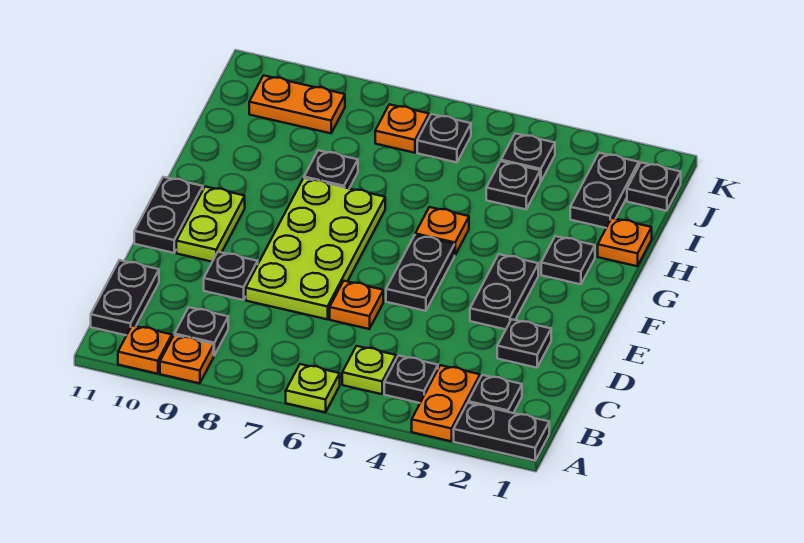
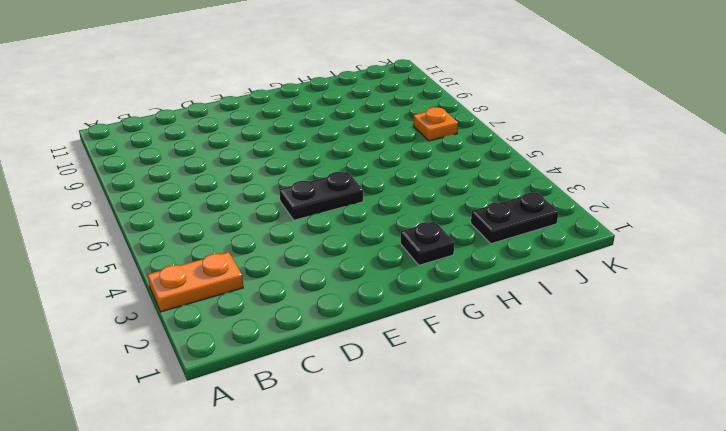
none -> black 1x2 plate [454,403,549,461]
none -> lime 1x1 plate [286,364,340,412]
none -> orange 1x1 plate [160,335,214,383]

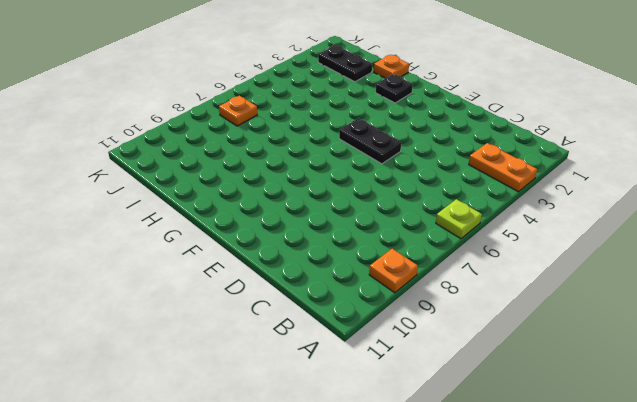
none -> black 1x2 plate [454,403,549,461]
none -> orange 1x1 plate [118,325,172,374]
none -> black 1x1 plate [468,375,522,413]

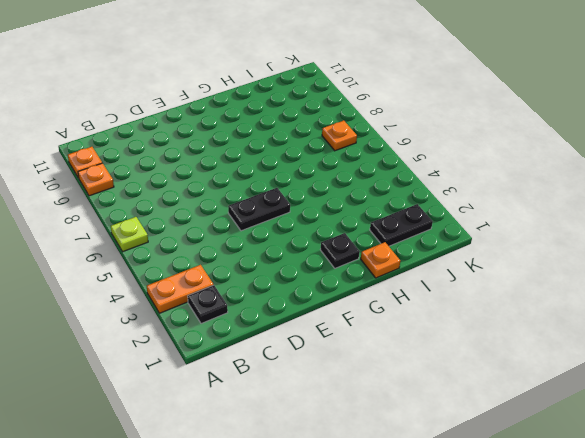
none -> black 1x2 plate [454,403,549,461]
none -> black 1x1 plate [384,356,438,403]
none -> lime 1x1 plate [342,346,396,394]

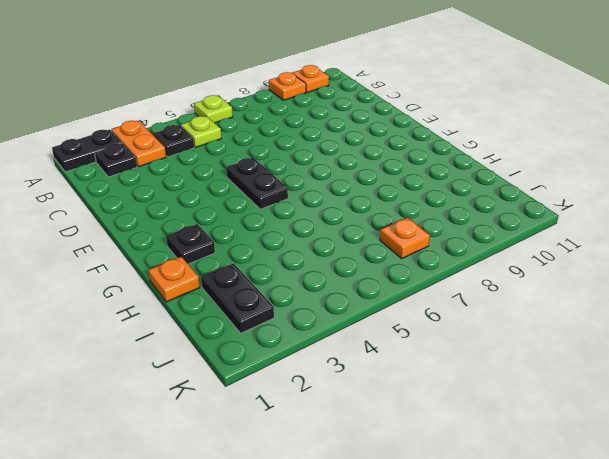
none -> black 1x1 plate [175,307,228,355]
none -> black 1x2 plate [91,260,159,335]
none -> black 1x1 plate [497,319,551,368]

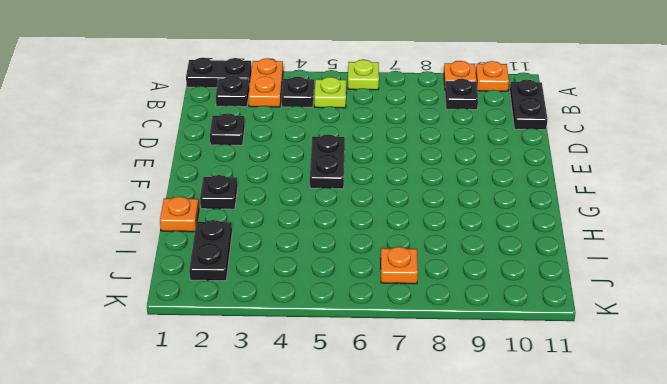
none -> orange 1x1 plate [330,281,383,329]
none -> lime 2x4 plate [246,178,385,319]
none -> black 1x1 plate [204,252,258,300]

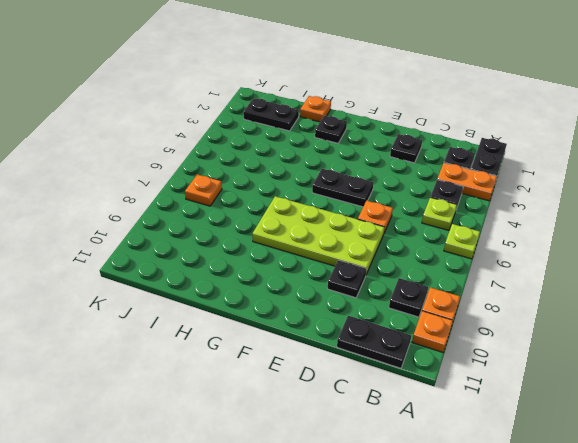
none -> black 1x2 plate [470,254,538,329]
none -> lime 1x2 plate [176,187,245,262]
none -> black 1x2 plate [134,177,203,253]

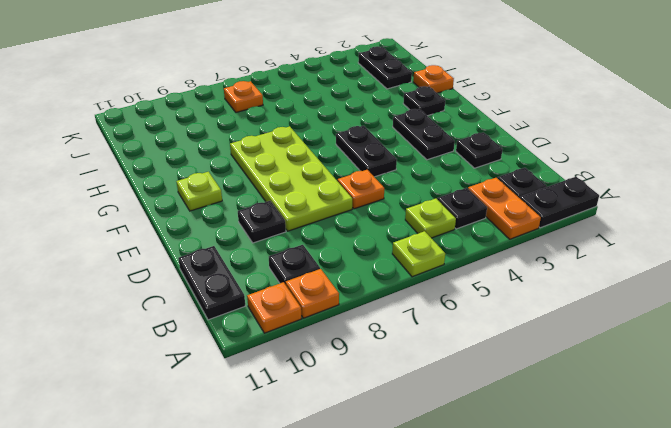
lime 1x1 plate [176,172,222,211] -> lime 1x2 plate [176,187,245,262]
none -> black 1x2 plate [134,177,203,253]
none -> orange 1x1 plate [415,207,469,255]
none -> black 1x1 plate [304,150,358,188]

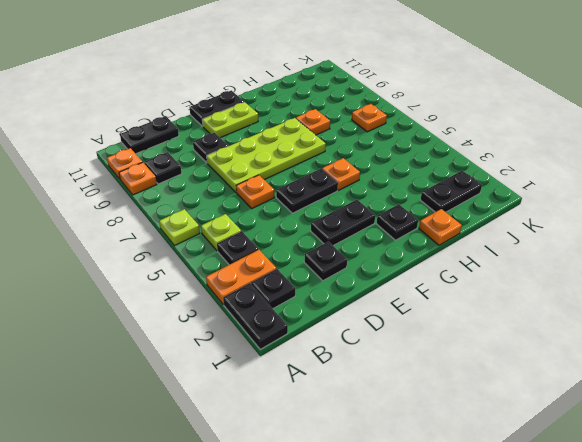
orange 1x1 plate [296,109,330,135] -> black 1x1 plate [304,150,358,188]
none -> black 1x1 plate [486,161,540,209]
none -> black 1x1 plate [627,162,681,211]
none -> black 1x1 plate [501,133,555,182]

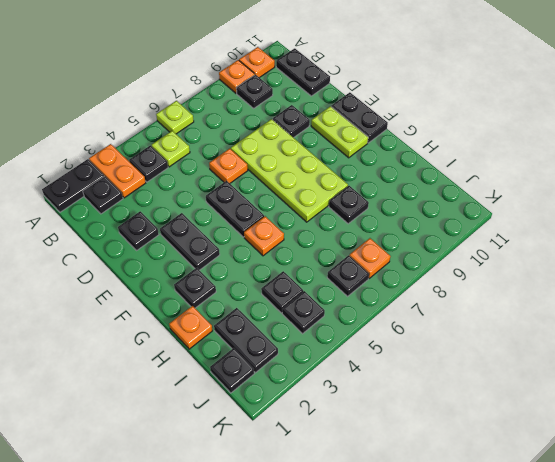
none -> orange 1x2 plate [249,75,345,133]

